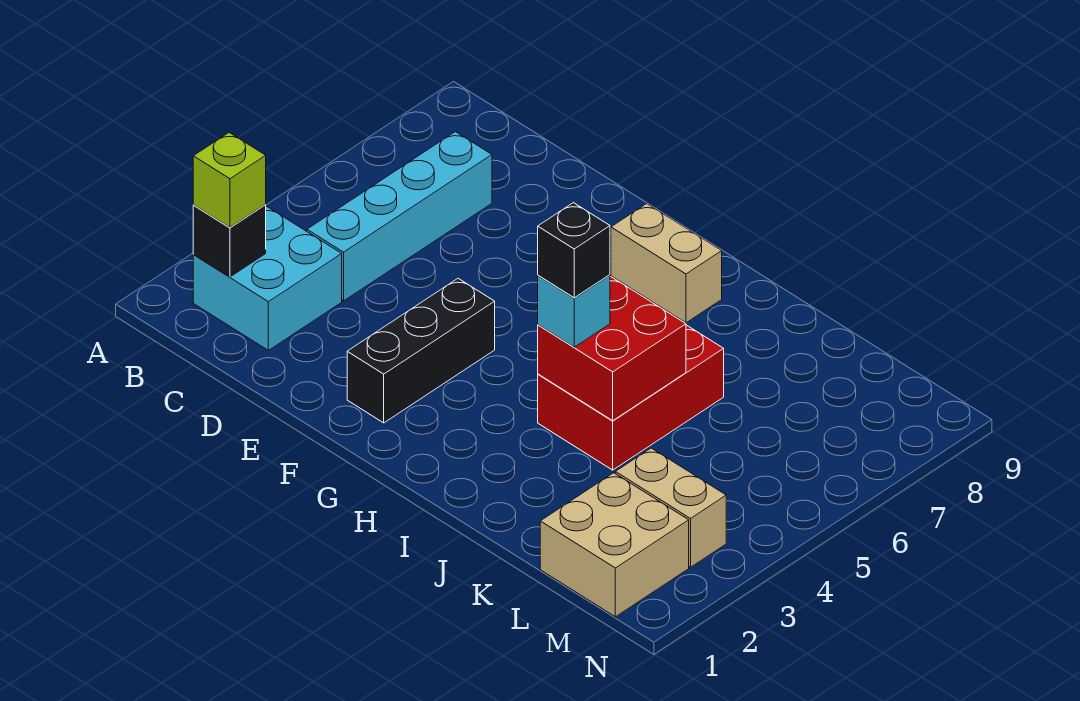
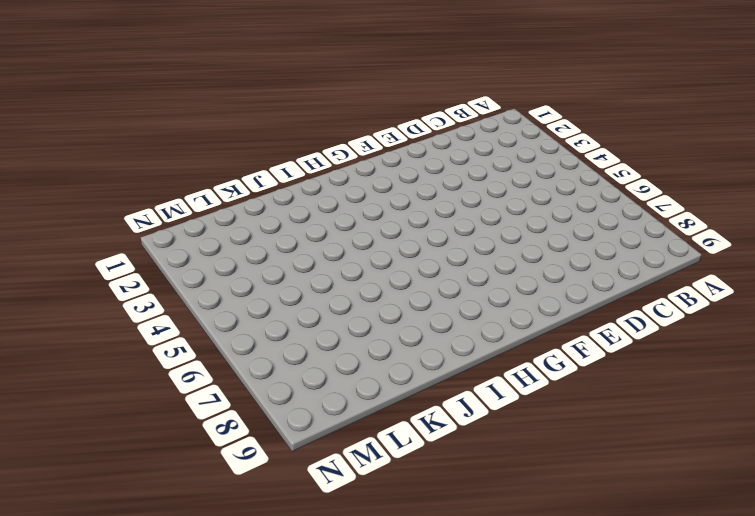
none -> cyan 2x2 brick [193,206,342,350]
none -> cyan 1x4 brick [307,132,492,301]
none -> black 1x3 brick [347,279,495,423]

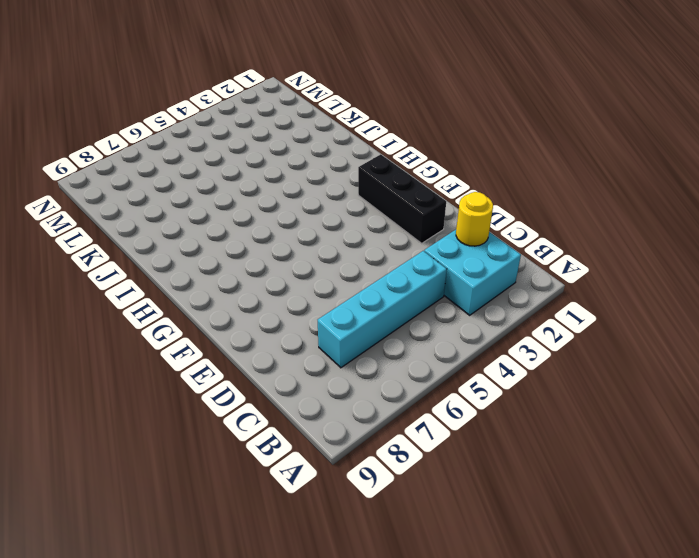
yellow 1x1 round brick [456,192,493,246] -> none
black 1x3 brick [358,154,446,243] -> black 1x3 brick turned to [347,279,495,423]
none -> tan 1x2 brick [611,204,722,323]
none -> red 2x3 brick [538,325,724,470]
none -> tan 2x2 brick [540,473,689,617]

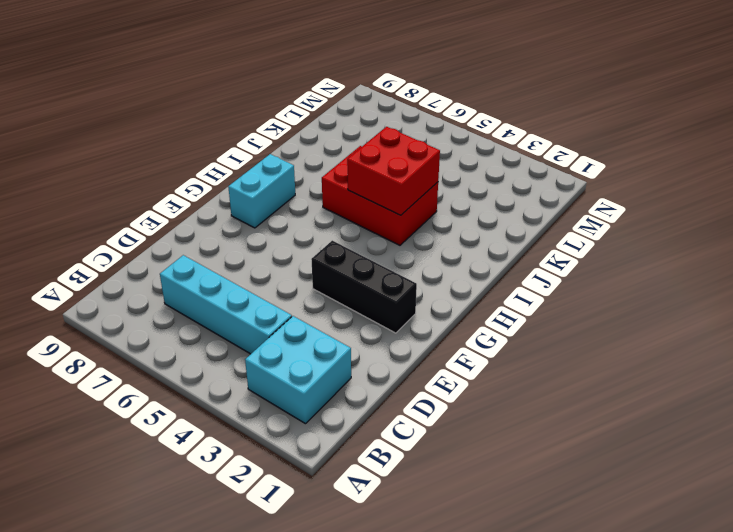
cyan 1x2 brick [228,154,295,228] -> tan 1x2 brick [611,204,722,323]
none -> tan 2x2 brick [540,473,689,617]
none -> tan 1x2 brick [615,448,726,567]
none -> black 1x1 brick [193,205,266,277]

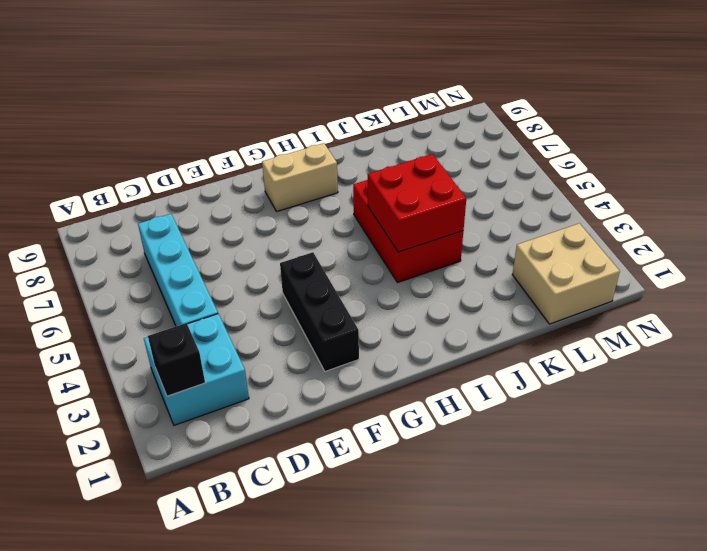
none -> tan 1x2 brick [615,448,726,567]
none -> lime 1x1 brick [193,133,266,227]
none -> cyan 1x1 brick [538,275,610,347]

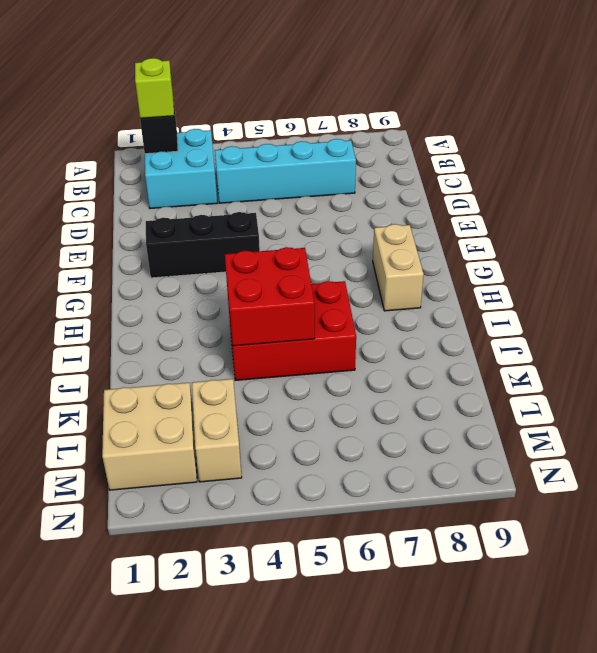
none -> cyan 1x1 brick [538,275,610,347]
none -> black 1x1 brick [538,203,610,298]

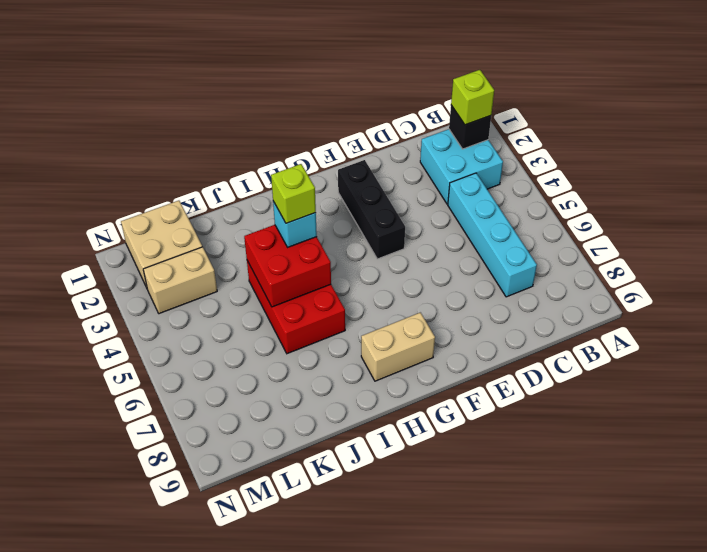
lime 1x1 brick [271,164,316,223] -> black 1x1 brick [538,203,610,298]

